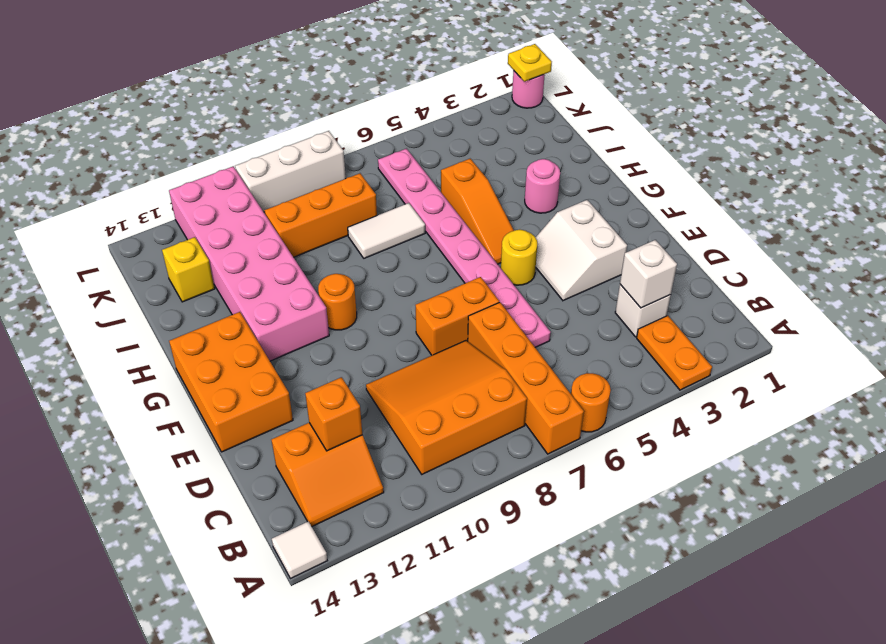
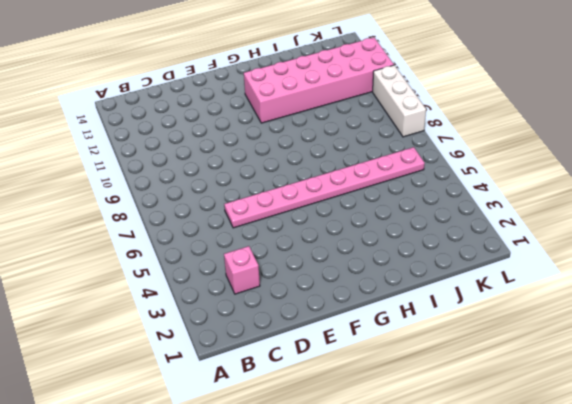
pink 1x1 brick [224,246,260,294] -> white 1x1 brick [615,284,671,337]
none -> orange 1x2 plate [637,316,712,390]
none -> orange 1x1 round brick [571,373,611,432]
none -> orange 1x4 brick [468,302,584,454]

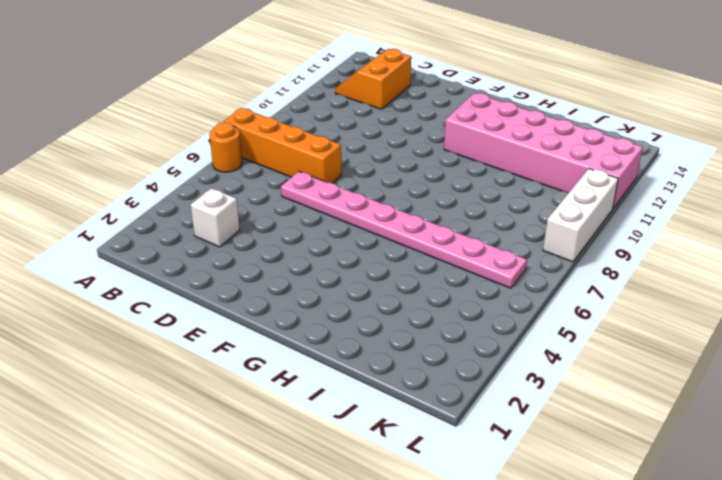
none -> orange 1x2 plate [637,316,712,390]
none -> white 1x1 tile [272,521,327,579]
none -> orange 3x3 slope [366,340,527,474]

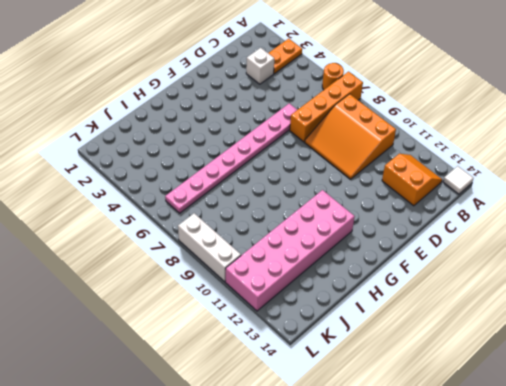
none -> white 2x2 slope [535,200,627,301]
none -> orange 1x2 brick [415,277,499,355]
none -> orange 2x3 brick [169,312,293,452]

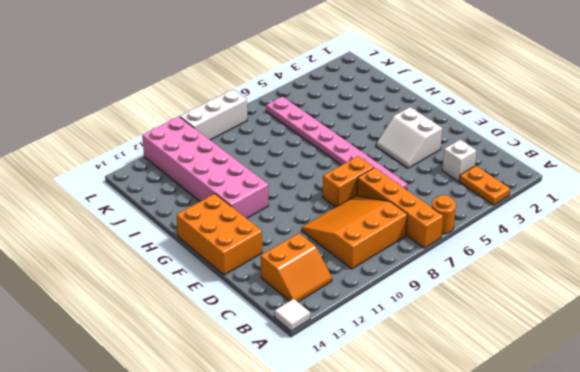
none -> yellow 1x1 round brick [501,230,537,285]
none -> orange 1x3 slope [441,159,514,264]
none -> orange 1x1 round brick [318,274,357,330]

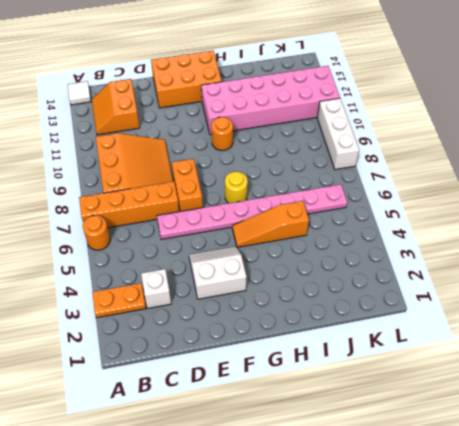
yellow 1x1 round brick [225,171,248,203] -> yellow 1x1 round brick moved to [501,230,537,285]
none -> pink 1x1 round brick [525,159,560,213]
none -> white 1x2 tile [348,203,425,258]
none -> orange 1x3 brick [264,173,377,257]

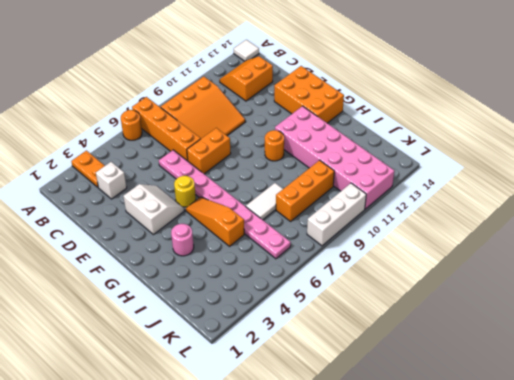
none -> yellow 1x1 brick [162,237,215,302]
none -> pink 1x1 round brick [512,70,545,108]
none -> white 1x1 brick [620,240,677,308]

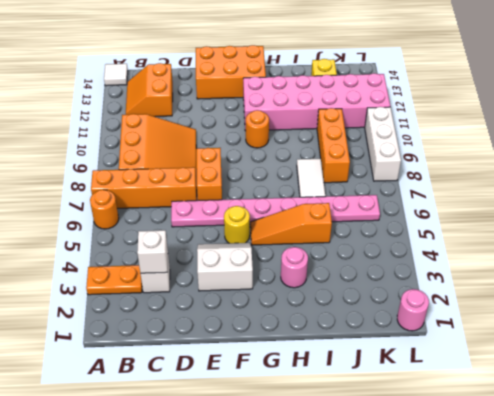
none -> orange 1x1 brick [305,377,362,451]
none -> yellow 1x1 plate [508,44,552,82]

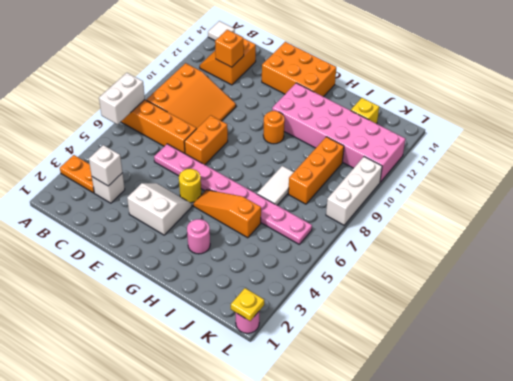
white 1x2 brick [99,73,145,124] -> none
none -> orange 1x1 round brick [571,373,611,432]

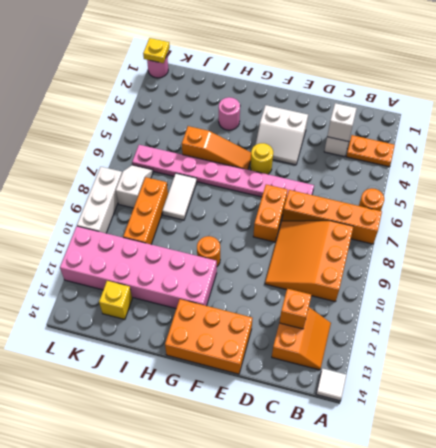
white 1x2 slope [116,165,153,208] -> none

